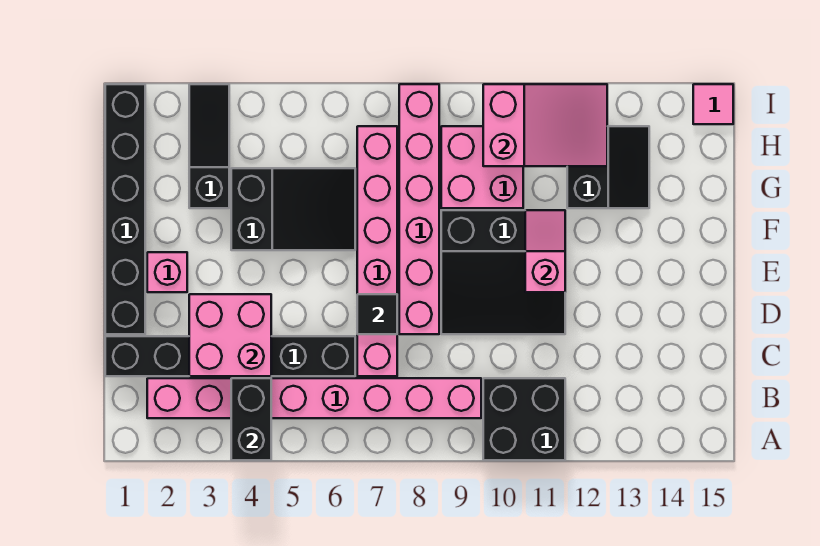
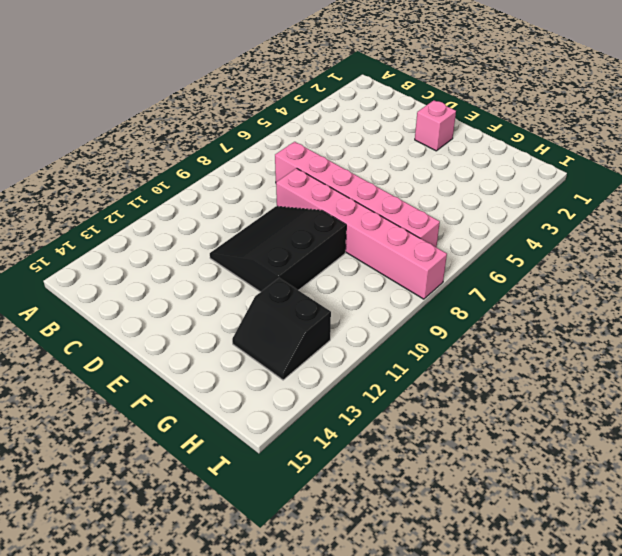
none -> black 2x2 brick [483,378,565,460]
none -> pink 1x8 brick [147,378,481,418]
none -> black 1x6 brick [105,336,355,376]

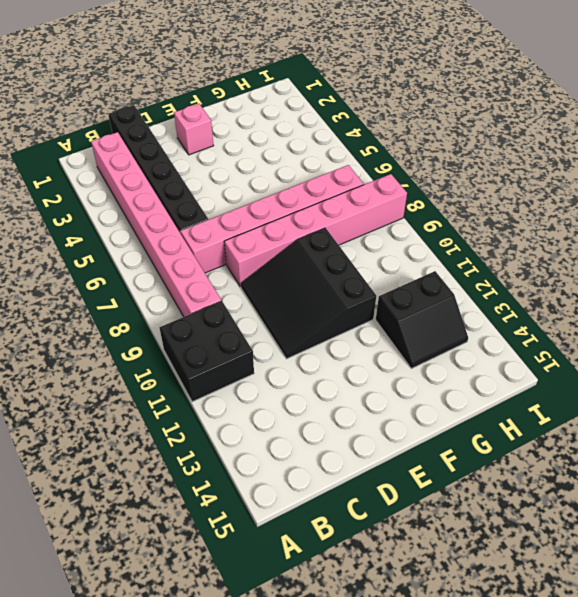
none -> black 1x6 brick [105,84,145,334]
none -> black 2x3 slope [231,168,355,250]
none -> black 1x3 slope [189,84,229,208]

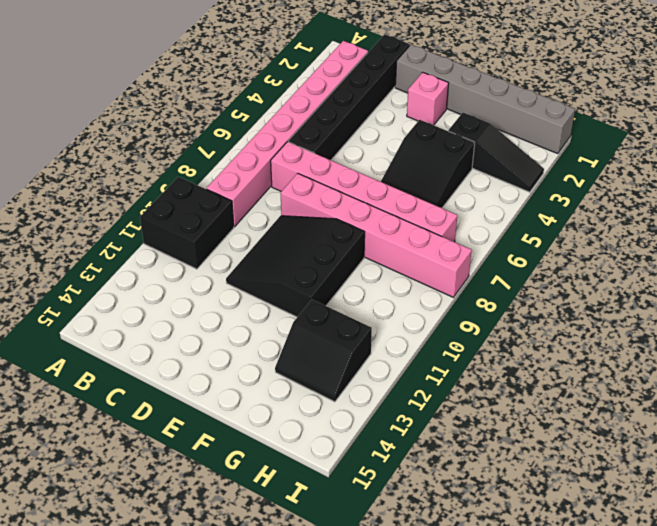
grey 1x6 brick [395,45,575,154] -> black 1x6 brick [105,84,145,334]
none -> pink 2x2 brick [441,126,523,208]
none -> pink 1x1 tile [693,84,733,124]
none -> black 1x2 brick [231,378,271,460]

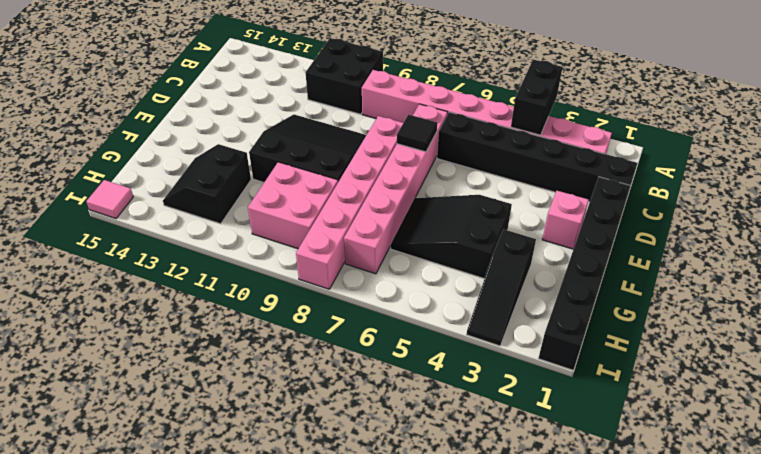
none -> pink 2x2 brick [189,294,271,376]
none -> pink 1x2 slope [525,210,565,292]
none -> pink 2x3 slope [483,84,607,166]

